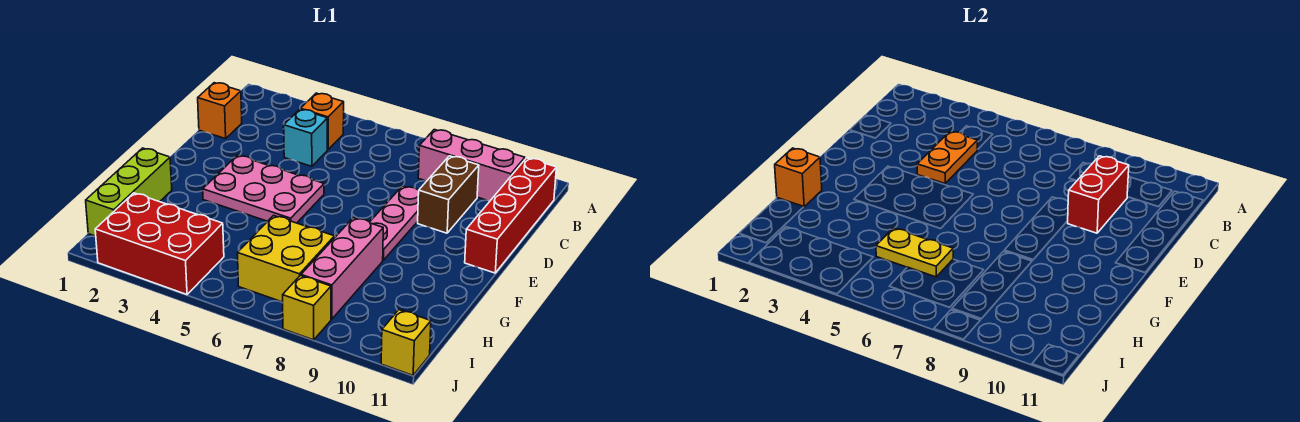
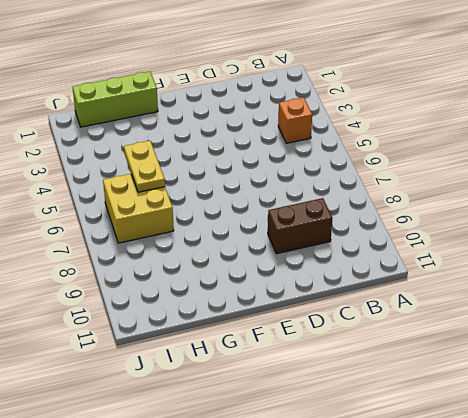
none -> pink 1x3 brick [418,130,525,201]
none -> red 1x4 brick [465,158,556,273]
none -> orange 1x1 brick [198,83,242,139]

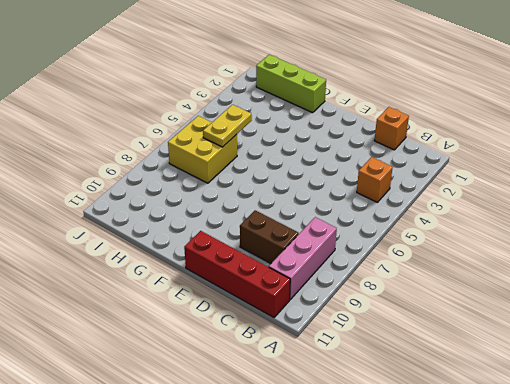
none -> cyan 1x1 brick [284,109,327,166]
none -> pink 1x3 plate [370,186,419,260]
none -> pink 2x3 plate [203,155,324,223]

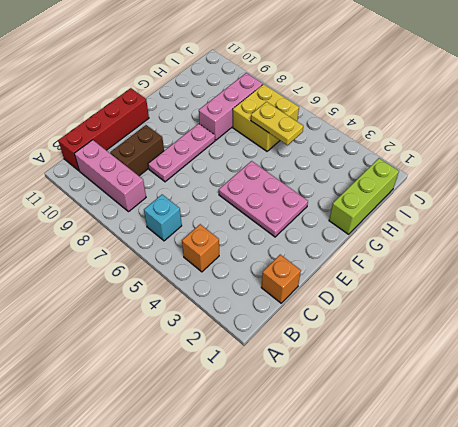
cyan 1x1 brick [144,195,182,241] -> cyan 1x1 brick moved to [284,109,327,166]
none -> red 2x3 brick [95,193,224,295]
none -> yellow 1x1 brick [283,276,331,340]
none -> yellow 1x1 brick [381,310,431,375]

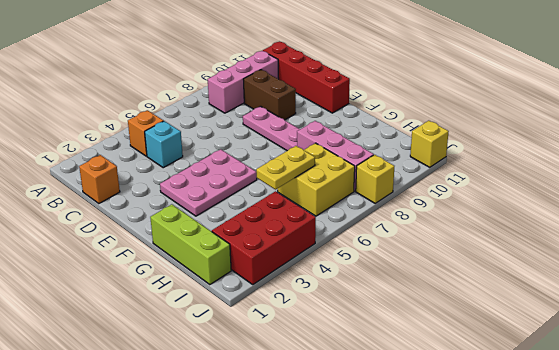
none -> orange 1x2 plate [917,131,977,183]
none -> red 1x2 brick [1068,156,1129,233]
none -> orange 1x1 brick [775,148,822,207]

